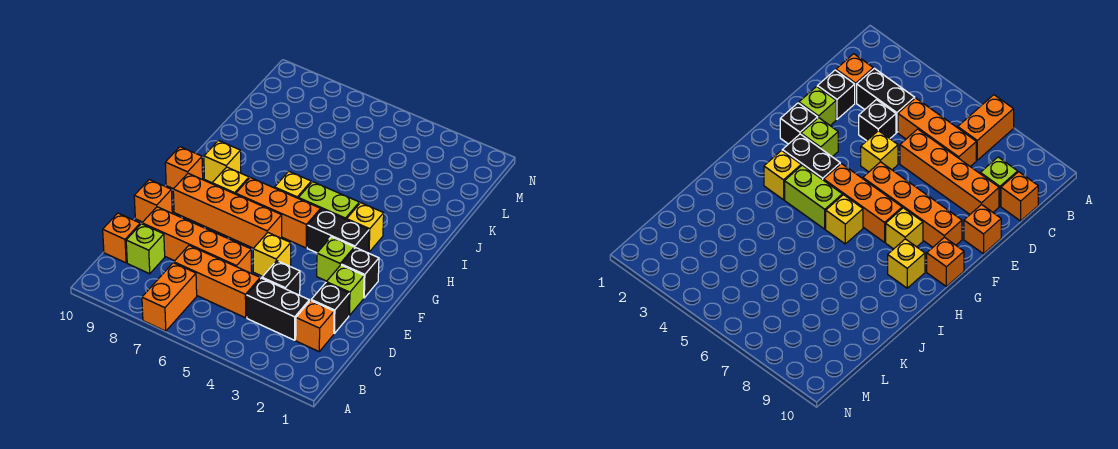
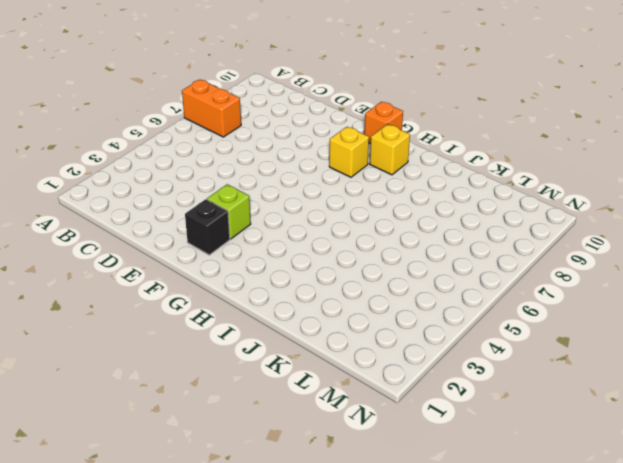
none -> orange 1x1 brick [296,300,334,351]
none -> black 1x2 brick [247,278,309,340]
none -> orange 1x3 brick [174,245,260,318]

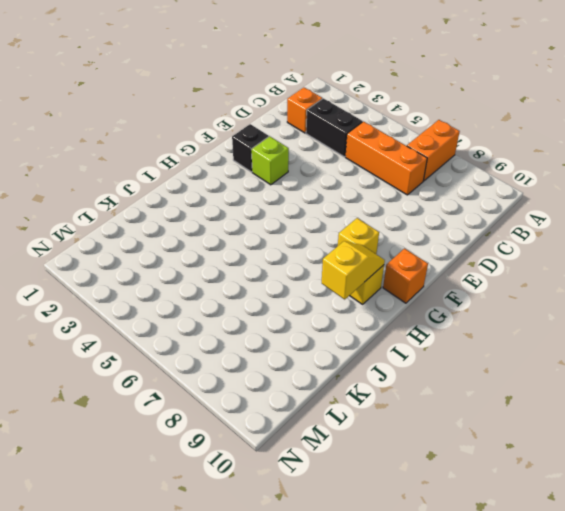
yellow 1x2 slope [322,241,385,299] -> none
none -> lime 1x1 brick [126,224,165,274]
none -> orange 1x1 brick [103,213,140,263]
none -> black 1x1 brick [311,283,349,333]

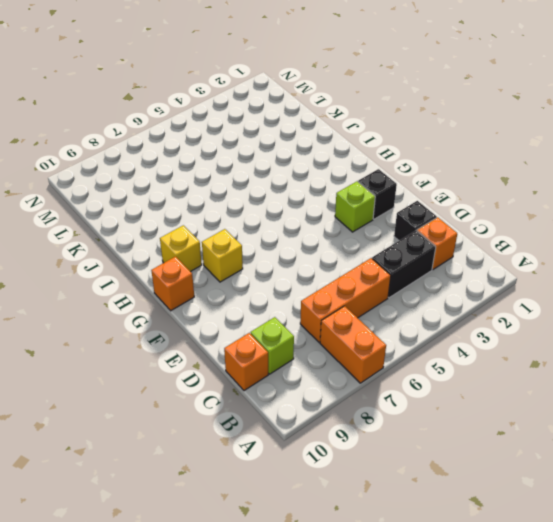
none -> black 1x1 brick [262,261,300,295]
none -> orange 1x4 brick [142,207,252,273]
none -> lime 1x1 brick [326,265,364,315]

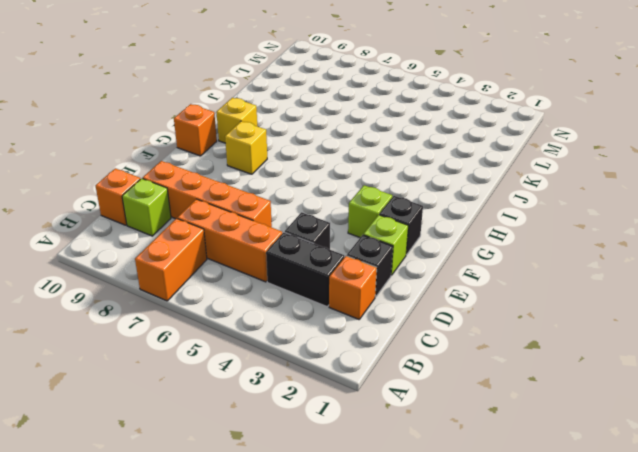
none -> yellow 1x1 brick [253,233,291,276]
none -> orange 1x1 brick [134,180,172,222]
none -> orange 1x4 brick [173,173,282,248]

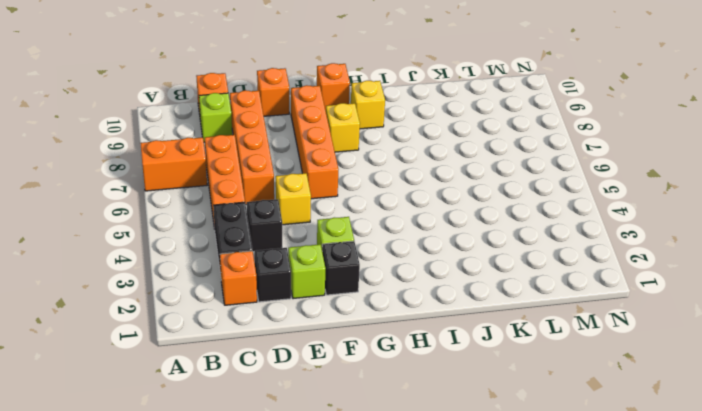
none -> black 1x2 brick [307,209,369,253]
none -> orange 1x3 brick [236,178,321,248]
none -> yellow 1x1 brick [347,203,384,252]

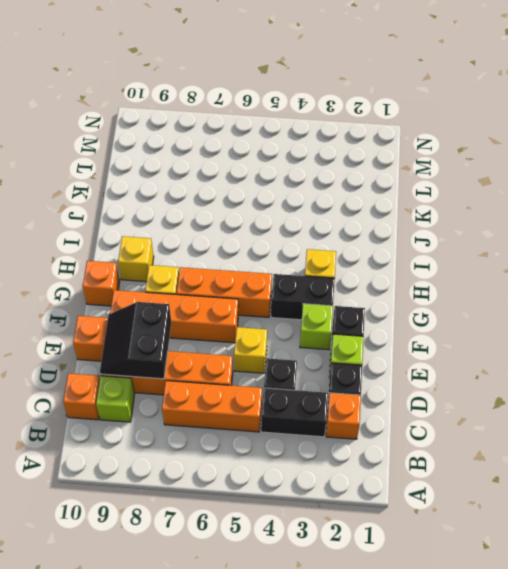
black 2x2 slope [100,302,171,379] -> none
none -> orange 1x2 brick [142,263,197,331]
none -> lime 1x2 brick [298,182,359,220]
none -> yellow 1x1 brick [275,171,311,198]

